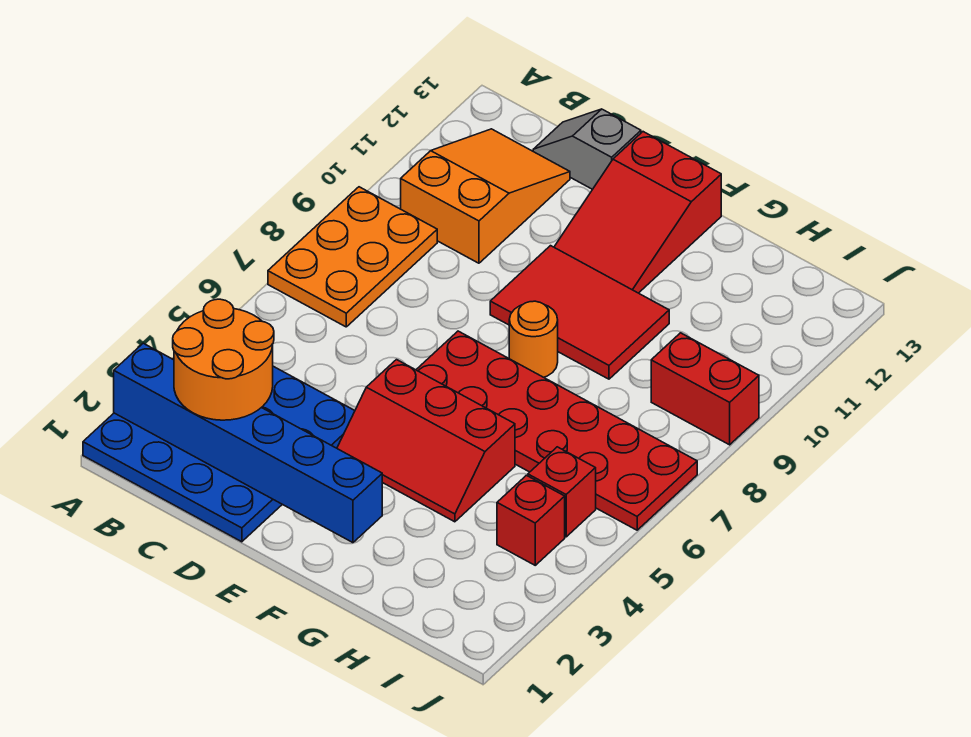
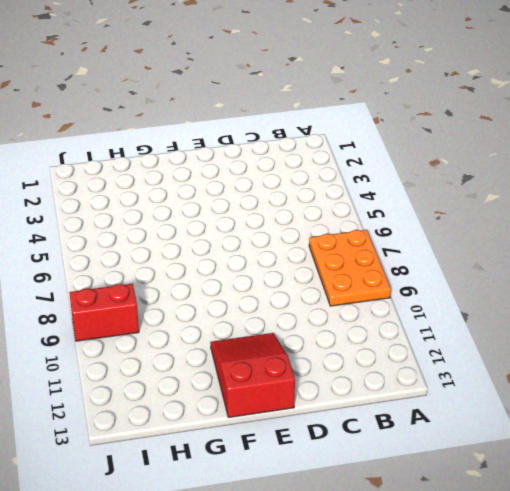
none -> blue 4x4 plate [83,358,355,542]
none -> orange 2x3 slope [401,129,570,263]
none -> grey 1x2 slope [533,109,641,189]

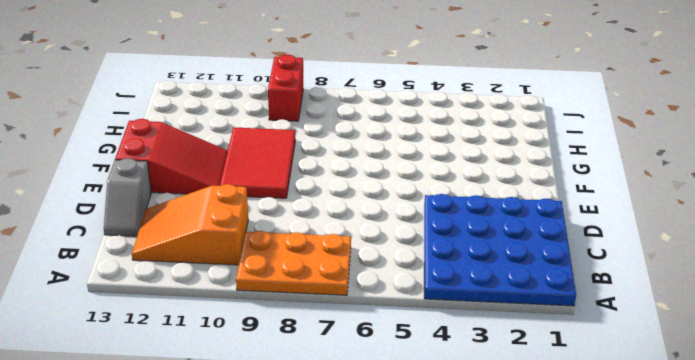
none -> red 2x3 slope [337,360,515,522]
none -> red 2x6 plate [416,331,697,530]
none -> orange 1x1 round brick [509,301,558,377]

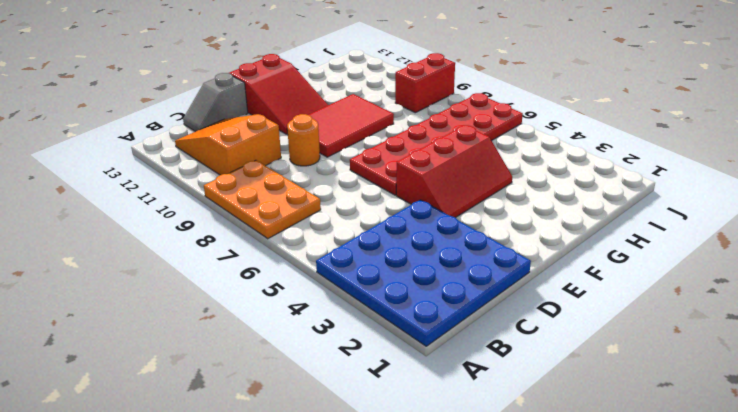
orange 1x1 round brick [287,114,320,166] -> orange 1x1 round brick moved to [509,301,558,377]
none -> red 1x1 brick [497,475,565,565]
none -> red 1x1 brick [528,447,596,537]
none -> blue 1x6 brick [114,343,382,543]

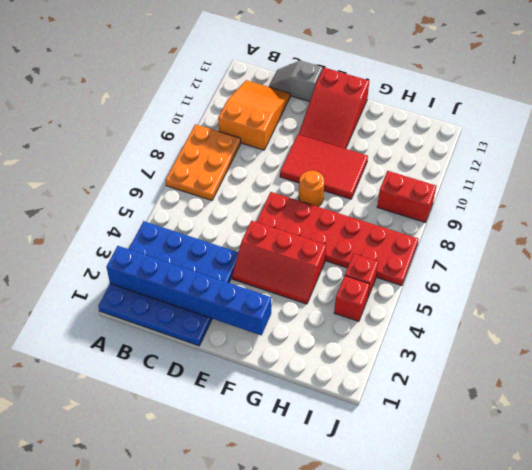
none -> orange 2x2 round brick [173,299,274,420]

